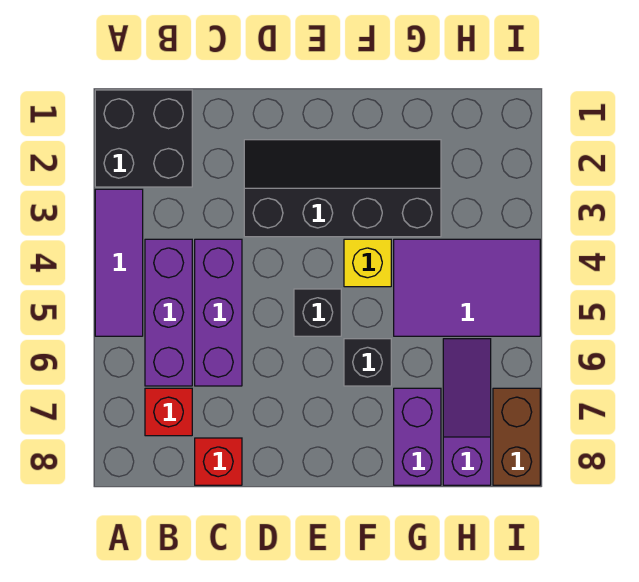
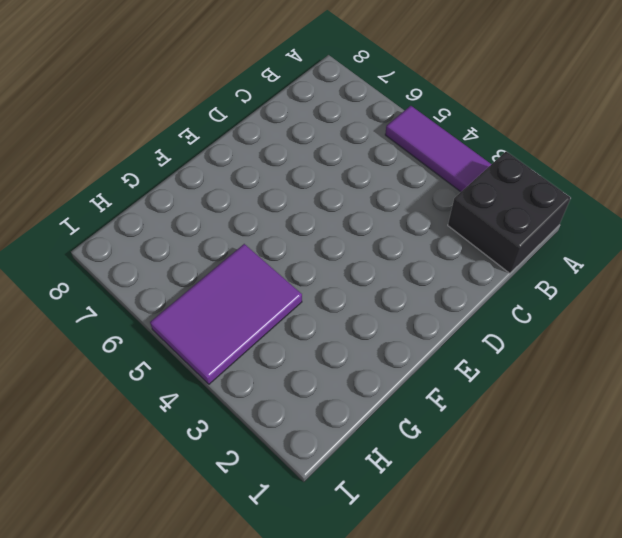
none -> purple 1x3 brick [145,239,192,386]
none -> red 1x1 brick [145,388,192,436]
none -> purple 1x3 brick [195,239,242,386]

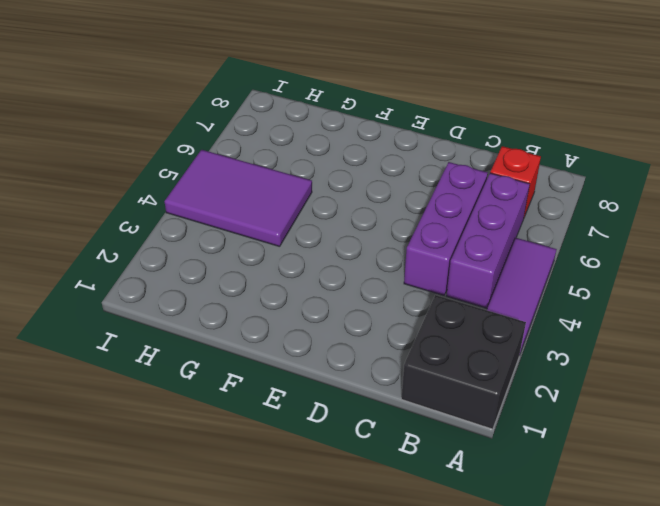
none -> red 1x1 brick [195,438,242,485]
none -> black 2x4 slope [244,140,441,237]
none -> black 1x1 brick [294,289,341,336]

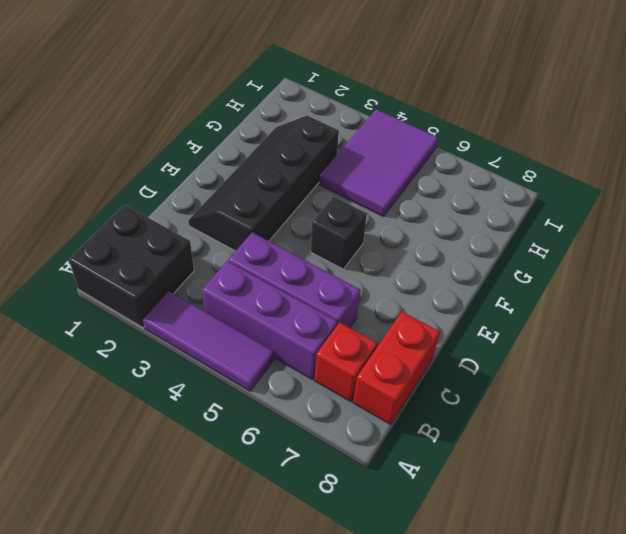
red 1x2 brick [353,312,440,424] -> red 1x1 brick [195,438,242,485]
none -> yellow 1x1 brick [344,239,391,287]
none -> black 1x1 brick [344,339,391,386]
none -> purple 1x2 brick [394,388,441,485]

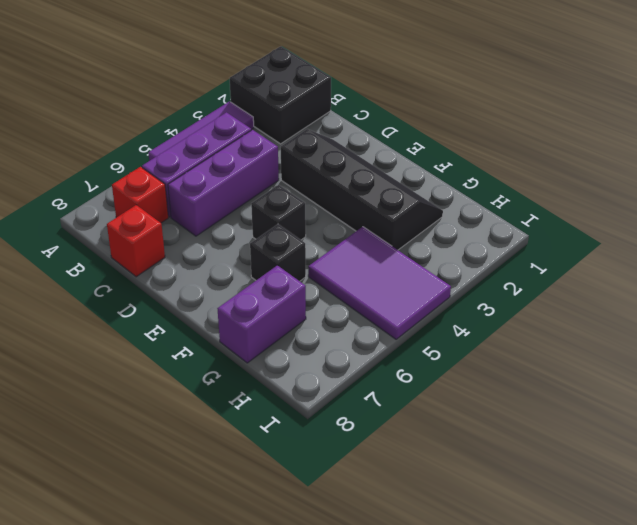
none -> yellow 1x1 brick [344,239,391,287]
none -> purple 1x3 slope [443,339,491,485]
none -> brown 1x2 brick [493,388,540,485]

